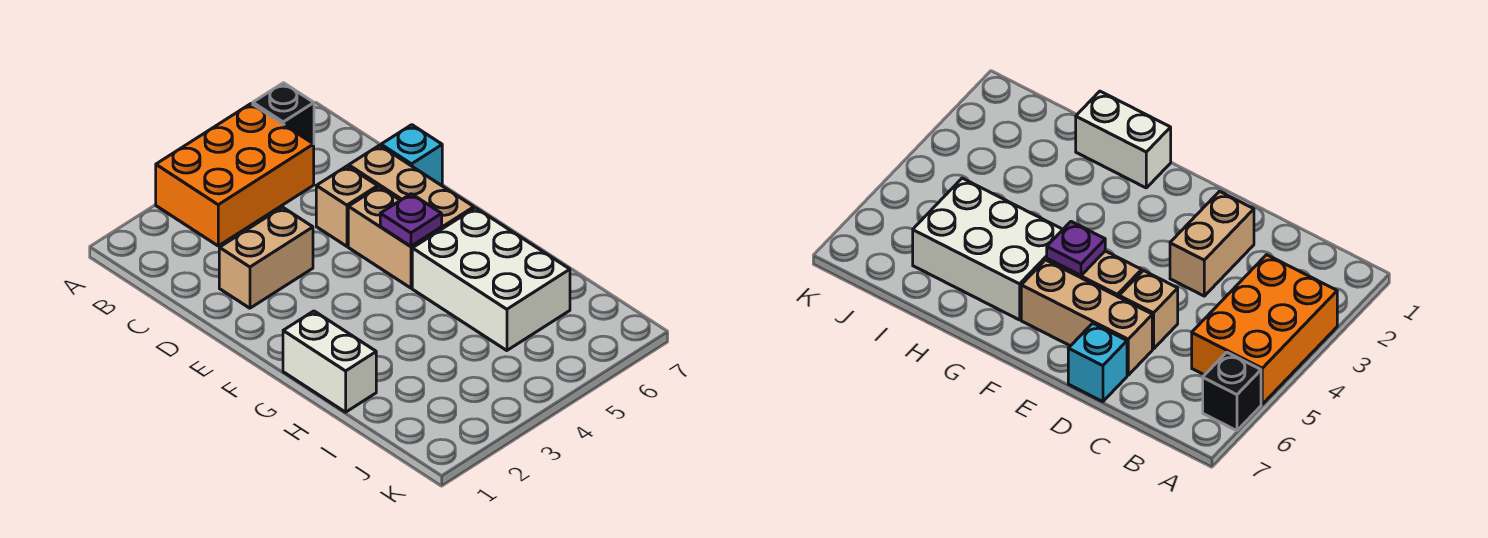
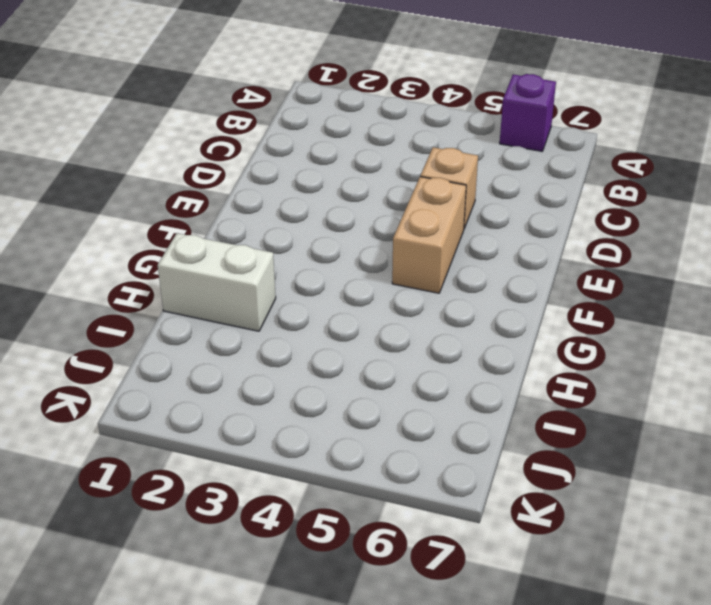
purple 1x1 brick [500,74,556,151] -> black 1x1 brick [253,83,314,144]
white 1x2 brick [158,233,276,331] -> white 1x2 brick turned to [283,311,376,412]
none -> orange 2x3 brick [156,104,314,246]
none -> tan 1x2 brick [219,207,313,308]

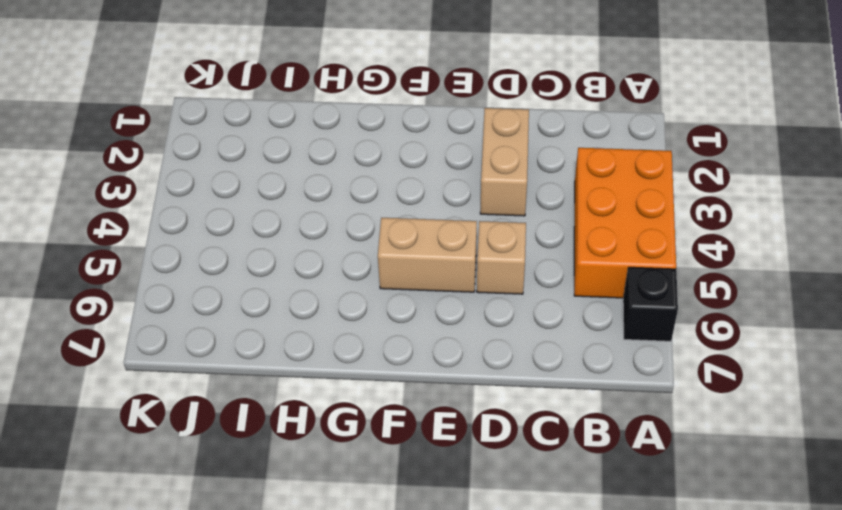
none -> tan 1x3 brick [349,145,474,229]
none -> cyan 1x1 brick [381,125,442,186]

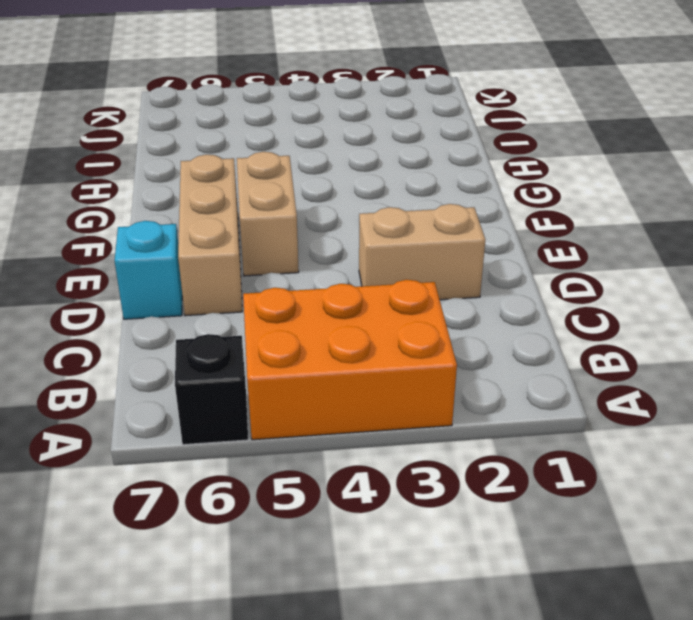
none -> tan 1x1 brick [316,166,378,246]
none -> white 1x2 brick [283,311,376,412]

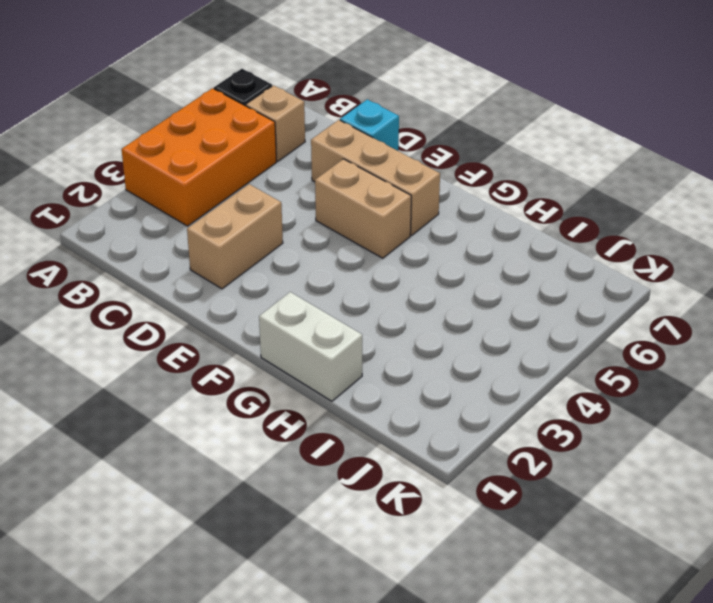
tan 1x1 brick [246,85,305,161] -> tan 1x1 brick moved to [316,166,378,246]
none -> white 2x3 brick [412,208,570,351]
none -> purple 1x1 plate [380,194,442,246]

